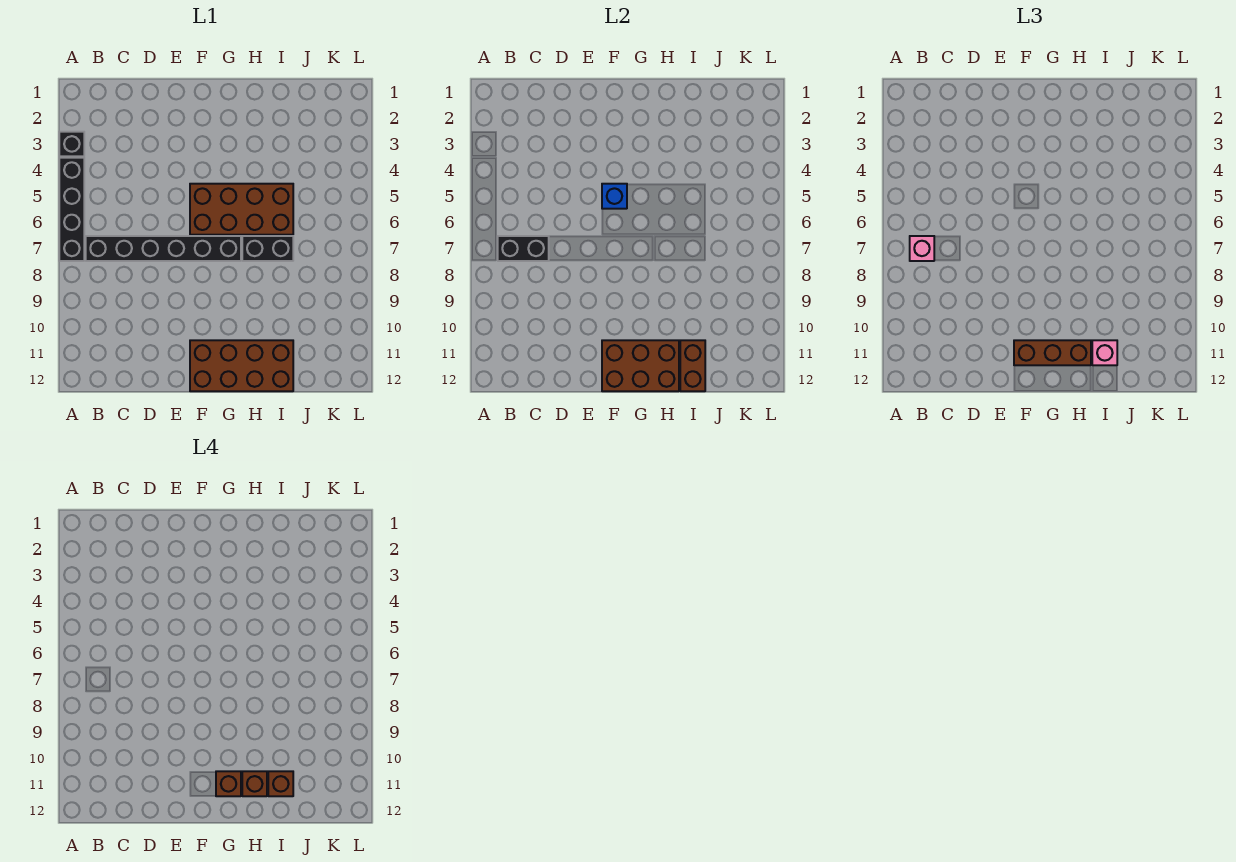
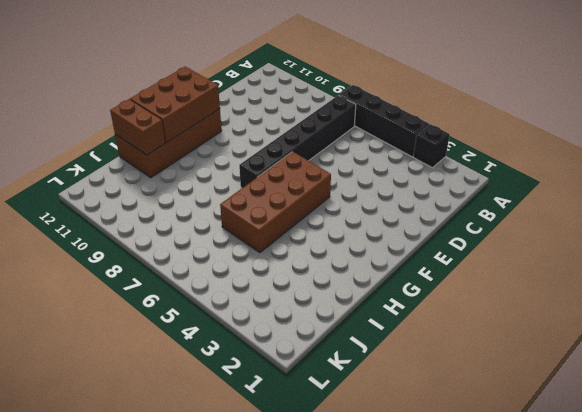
none -> black 1x2 brick [242,236,293,261]
none -> black 1x2 brick [498,236,549,261]
none -> blue 1x1 brick [602,184,627,209]

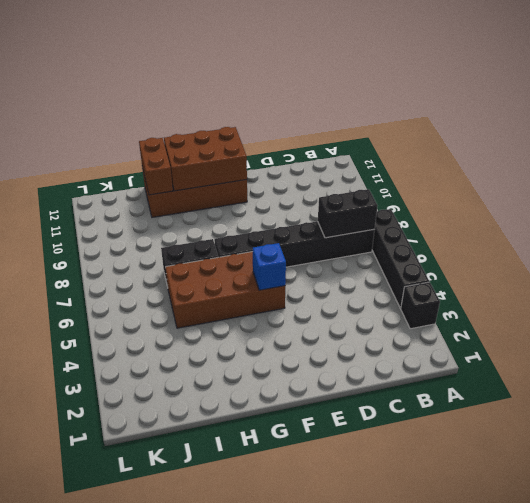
none -> pink 1x1 brick [910,236,934,261]
none -> brown 1x3 brick [1014,340,1091,365]
none -> pink 1x1 brick [1092,340,1117,365]

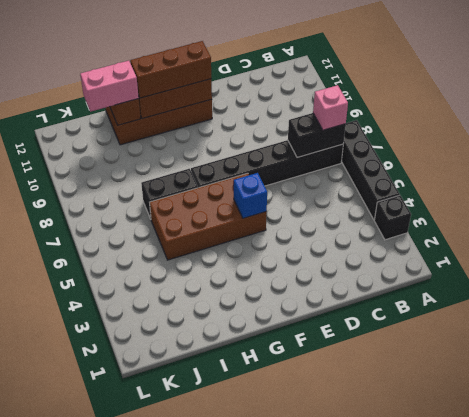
pink 1x2 brick [80,61,139,112] -> pink 1x1 brick [1092,340,1117,365]
none -> brown 1x1 brick [216,771,241,796]
none -> brown 1x1 brick [242,771,267,796]
none -> brown 1x1 brick [268,771,293,796]

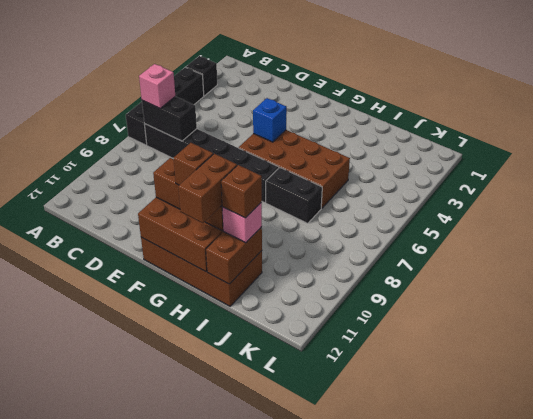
brown 1x2 brick [178,154,237,223] -> brown 1x1 brick [242,771,267,796]

